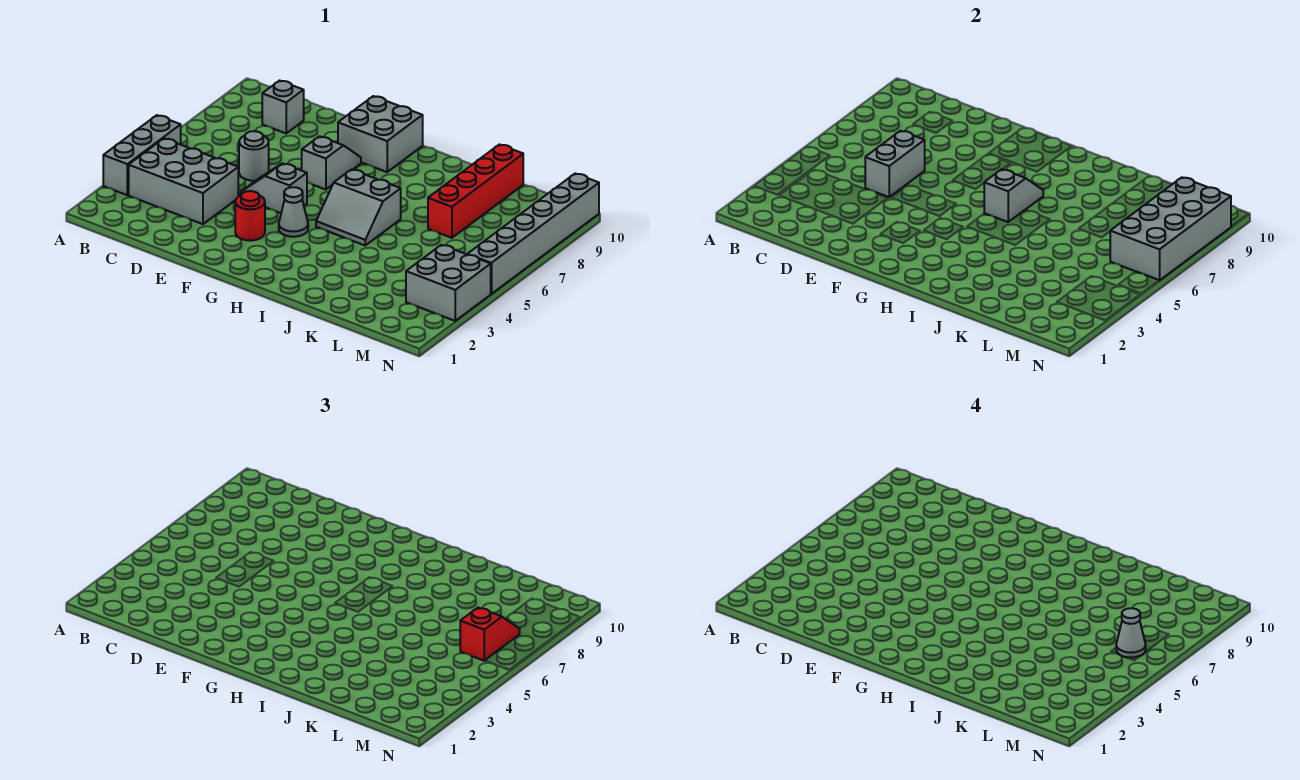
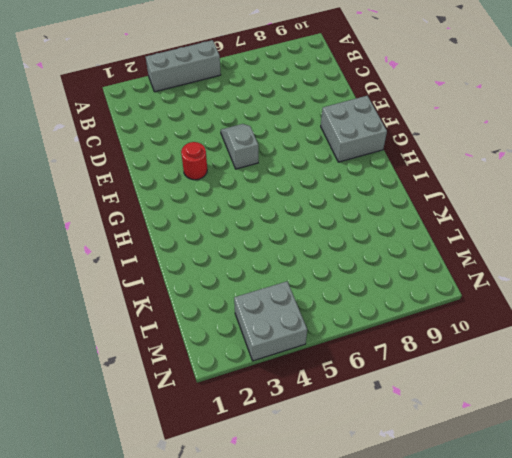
none -> grey 2x3 brick [129,139,238,224]
none -> grey 1x1 brick [262,81,304,133]
none -> grey 1x1 round brick [239,131,269,181]

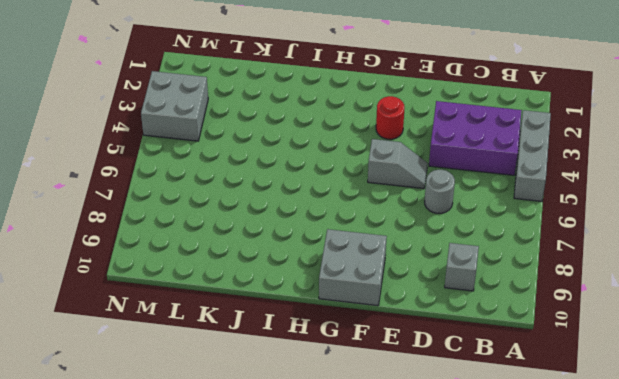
purple 2x3 brick [429,101,522,175] -> grey 2x3 brick [129,139,238,224]
none -> grey 1x2 slope [302,136,361,190]
none -> grey 1x1 cone [279,187,308,237]
none -> grey 2x2 slope [316,169,401,245]

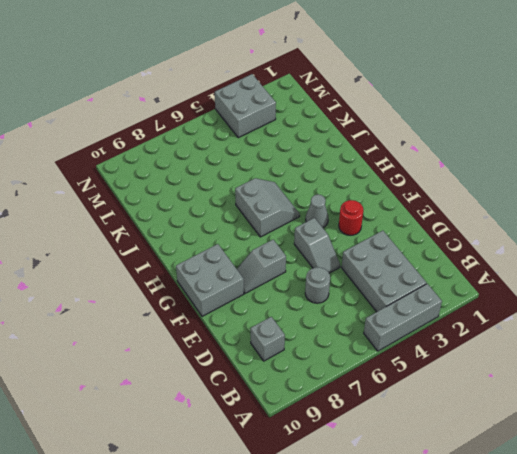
none -> red 1x4 brick [428,145,523,238]
none -> grey 1x6 brick [467,174,599,294]
none -> grey 1x2 brick [865,131,925,197]

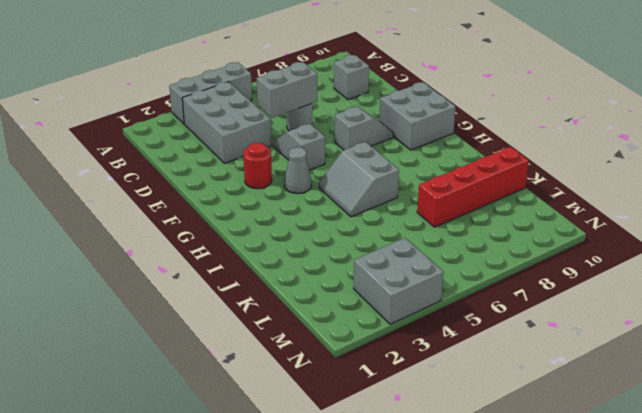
none -> grey 1x6 brick [467,174,599,294]
none -> grey 1x2 slope [984,169,1043,222]
none -> grey 2x4 brick [1110,177,1231,280]

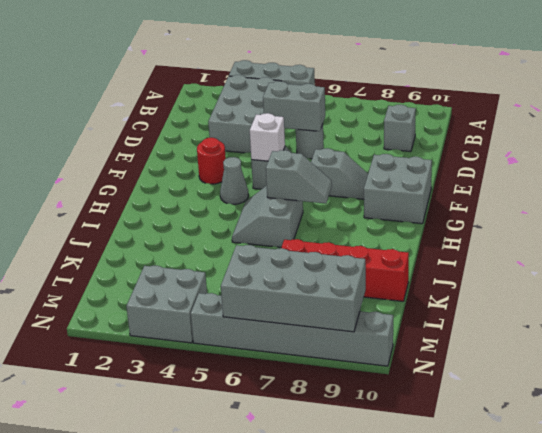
white 1x1 brick [250,113,285,161] -> none
none -> red 1x2 slope [460,608,520,661]
none -> grey 1x1 cone [1116,608,1146,657]

